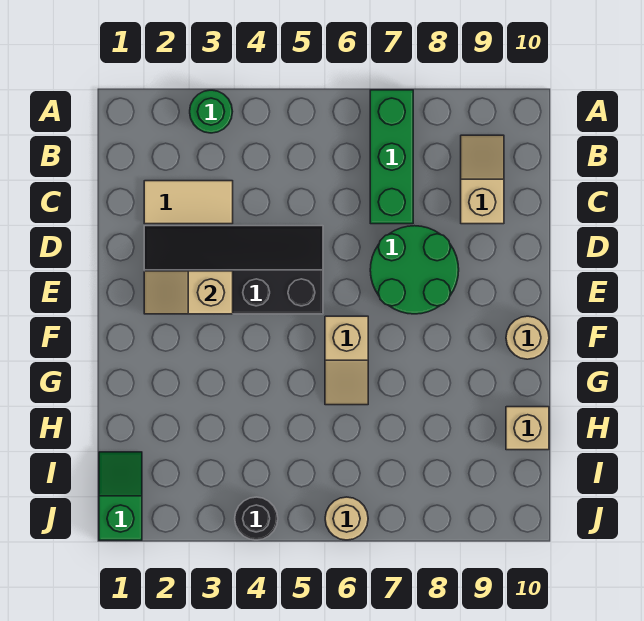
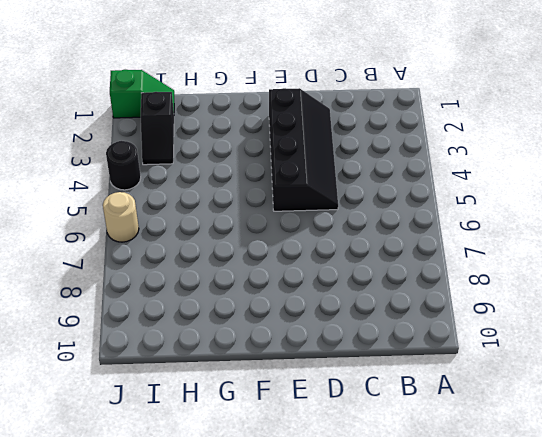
black 1x2 slope [141,92,174,165] -> none
none -> green 1x1 round brick [190,90,233,133]
none -> green 1x3 brick [370,90,413,224]
none -> tan 1x2 slope [461,135,504,224]

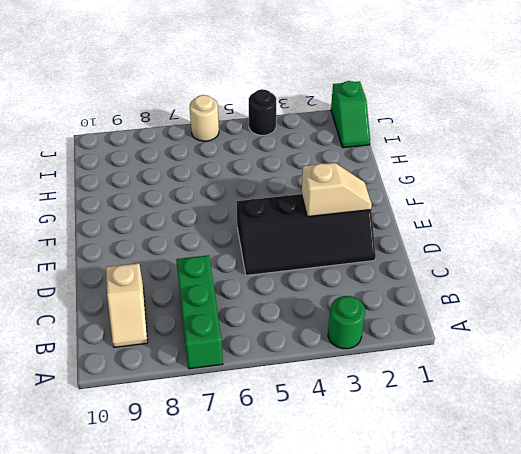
none -> tan 1x2 tile [144,181,233,224]
none -> green 2x2 round brick [370,226,459,314]
none -> tan 1x2 slope [325,316,368,405]

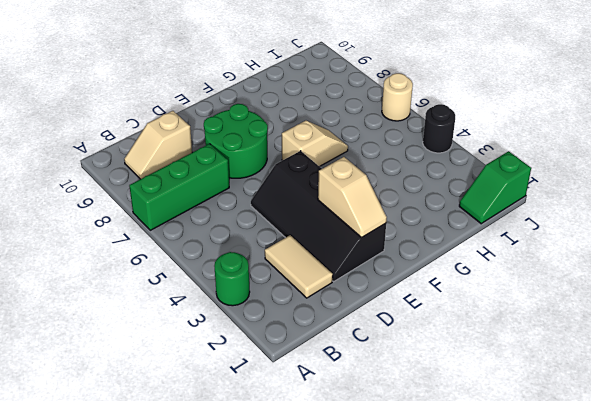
none -> tan 1x1 round brick [506,316,549,359]
none -> tan 1x1 brick [506,407,549,450]

